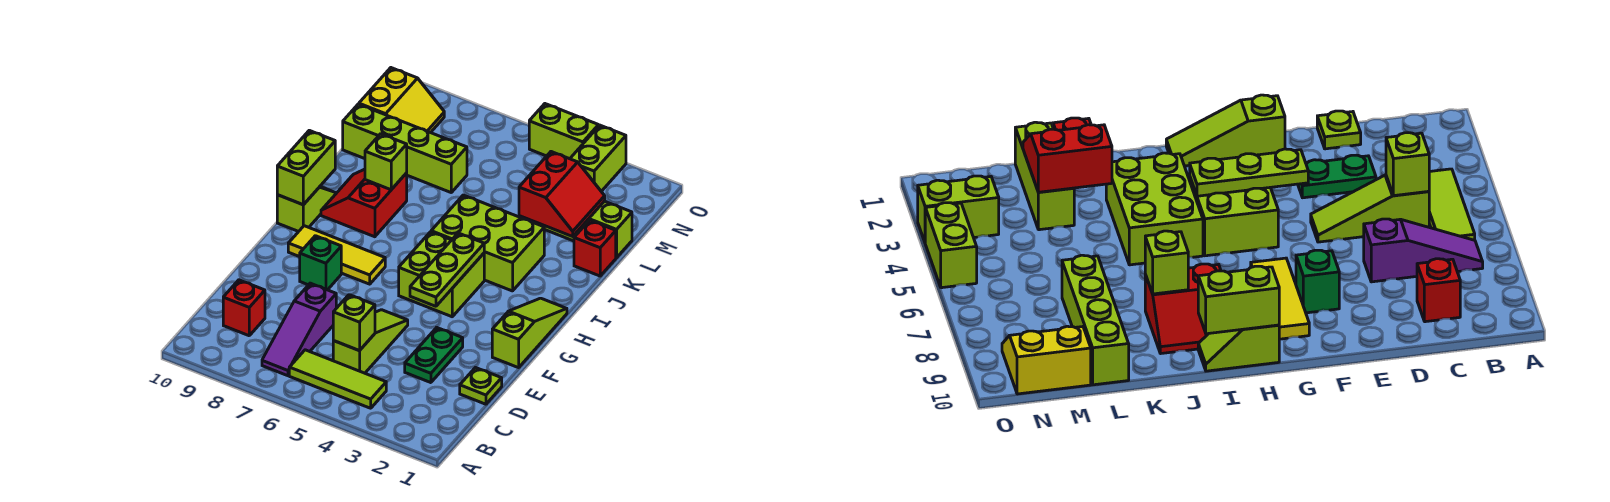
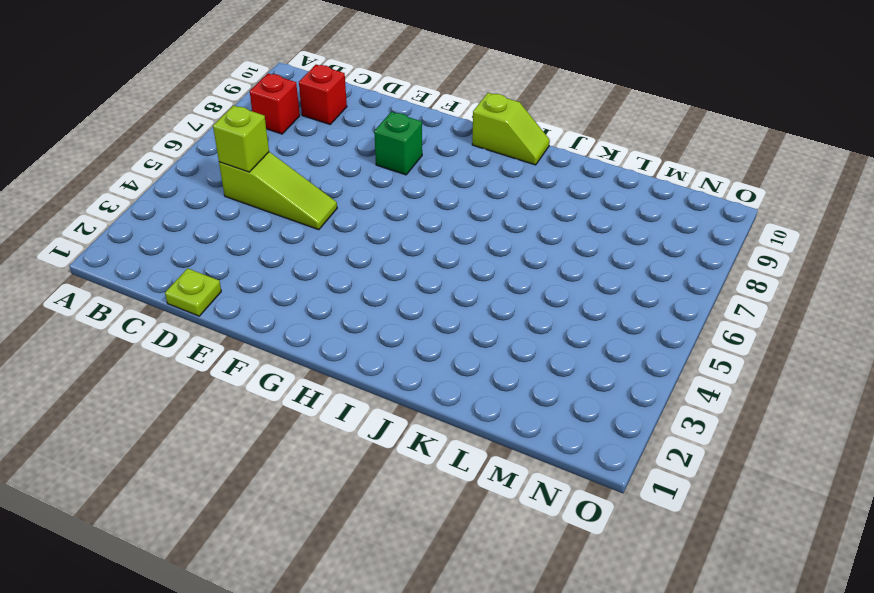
red 1x1 brick [250,74,300,134] -> red 1x1 brick moved to [574,220,616,276]
none -> lime 1x3 tile [289,350,386,408]
none -> purple 1x3 slope [262,283,336,376]
none -> green 1x2 plate [405,328,463,383]

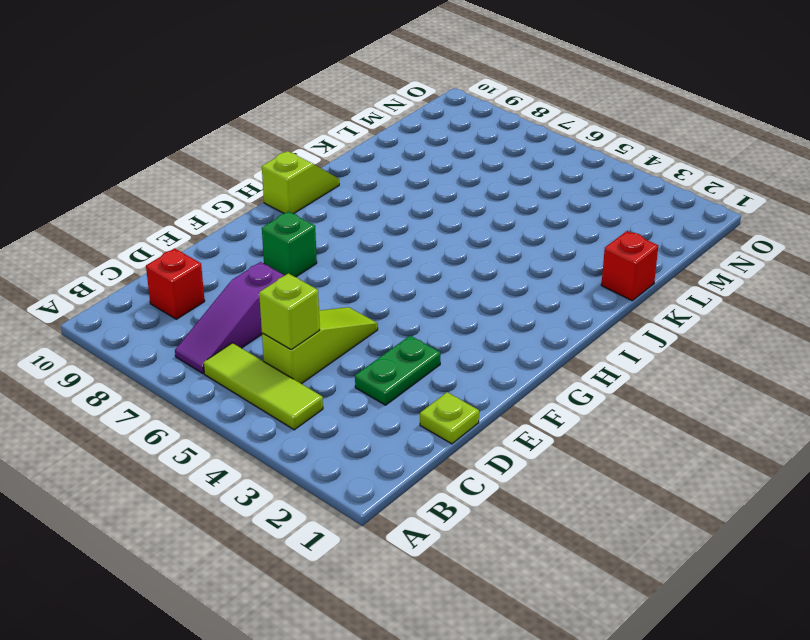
none -> lime 1x3 slope [492,298,567,368]
none -> lime 2x2 brick [399,232,484,317]
none -> yellow 1x3 tile [288,226,385,284]

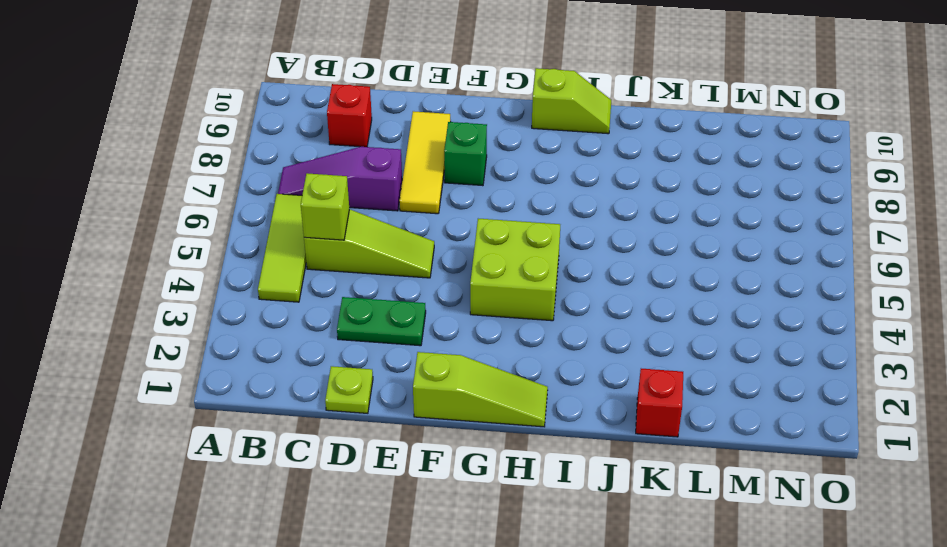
yellow 1x3 tile [399,111,451,214] -> yellow 1x3 tile moved to [288,226,385,284]
none -> lime 2x3 brick [431,195,544,291]
none -> red 2x2 slope [321,169,407,237]
none -> lime 1x3 brick [535,201,632,258]

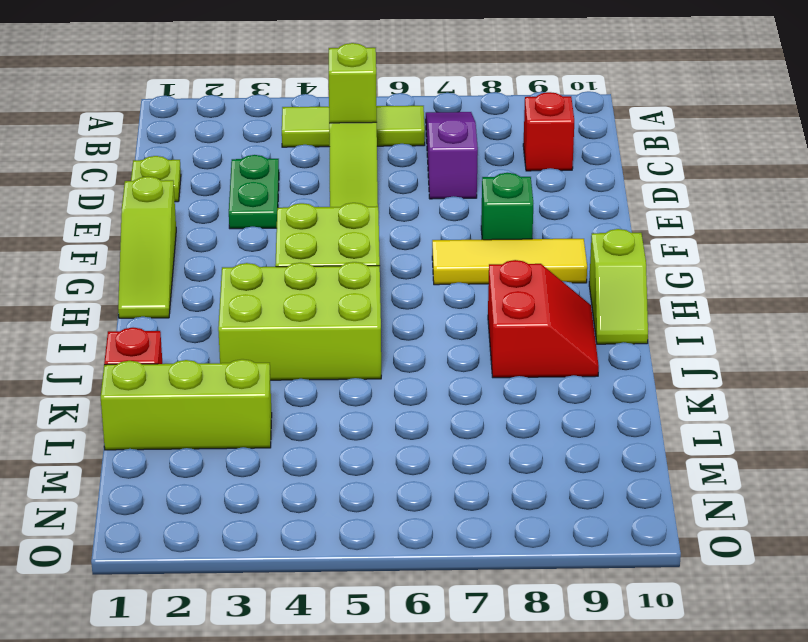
none -> lime 1x4 brick [343,104,467,192]
none -> yellow 2x2 slope [359,68,444,133]
none -> lime 1x2 brick [570,125,626,191]

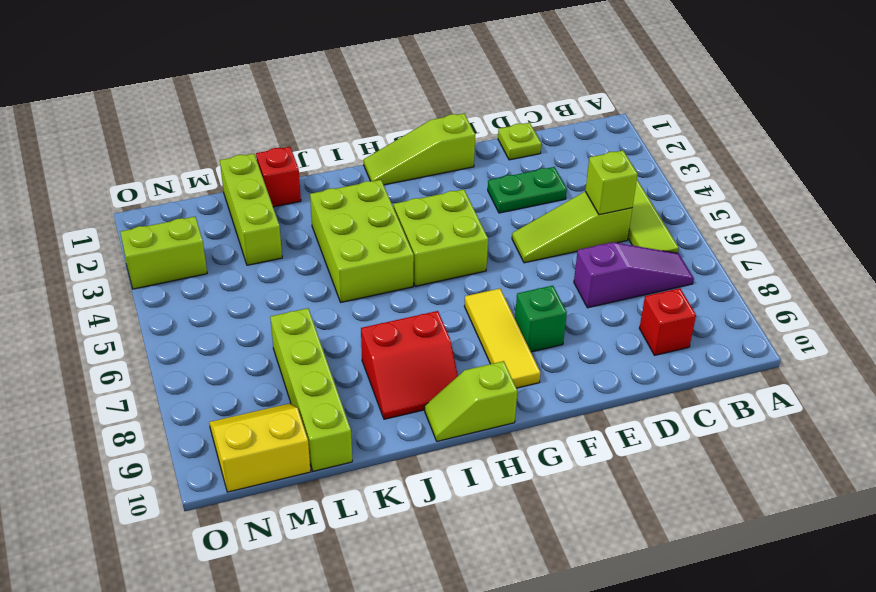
none -> lime 1x2 brick [529,104,598,159]
none -> lime 1x3 plate [410,233,484,306]
none -> lime 1x2 brick [277,130,335,205]

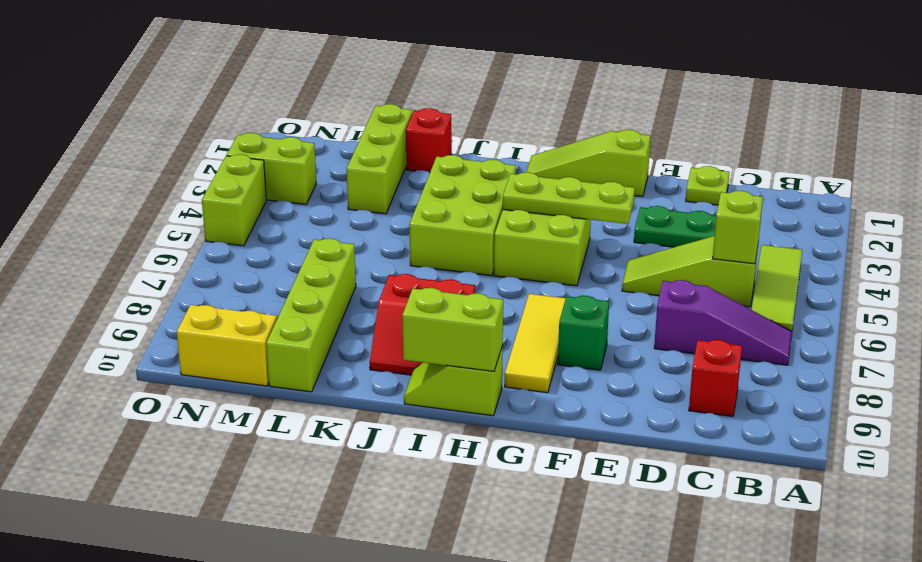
none -> lime 1x1 brick [365,134,407,190]
none -> red 2x2 slope [519,152,605,236]

